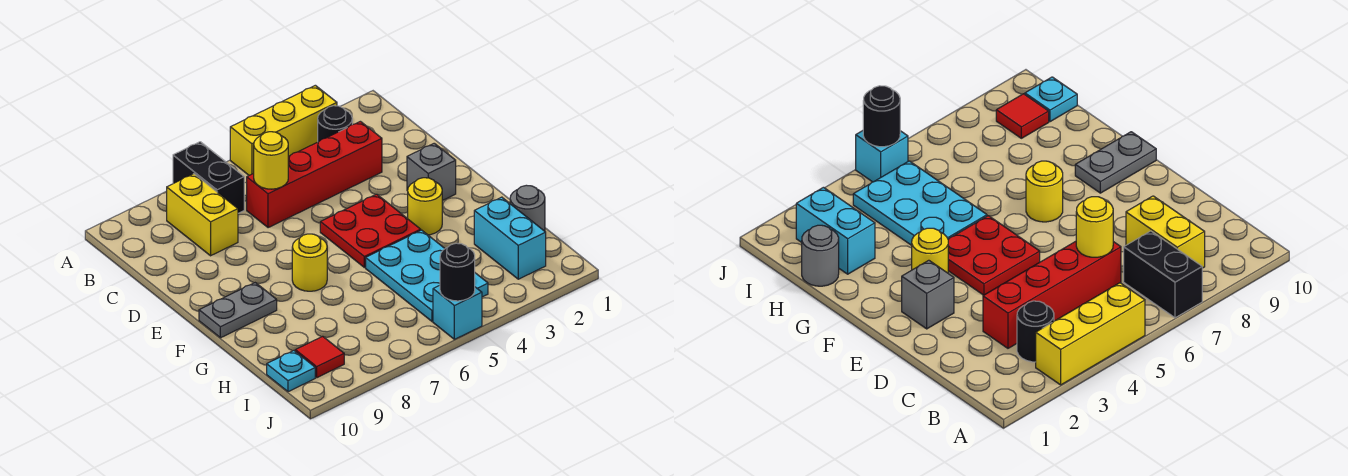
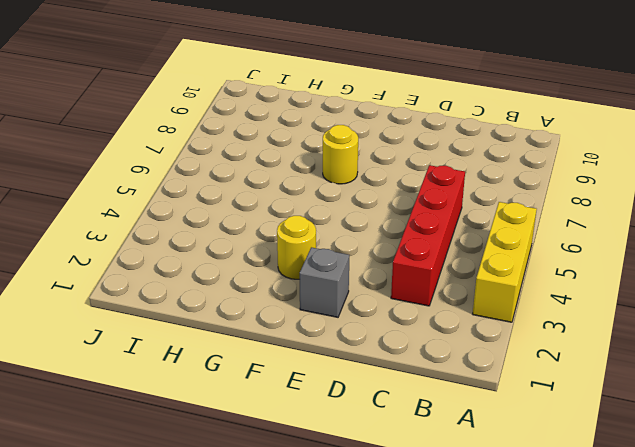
none -> black 1x2 brick [173,142,244,213]
none -> black 1x1 round brick [318,106,352,142]
none -> yellow 1x2 brick [167,174,238,256]

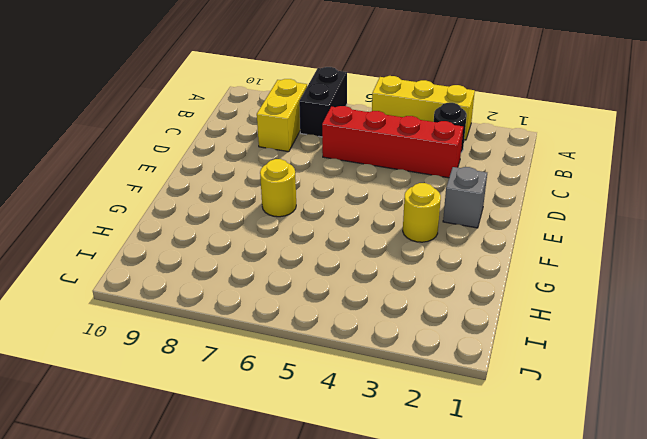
none -> red 2x2 plate [320,194,421,268]
none -> grey 1x2 plate [199,283,277,338]
none -> cyan 2x3 plate [366,230,488,321]

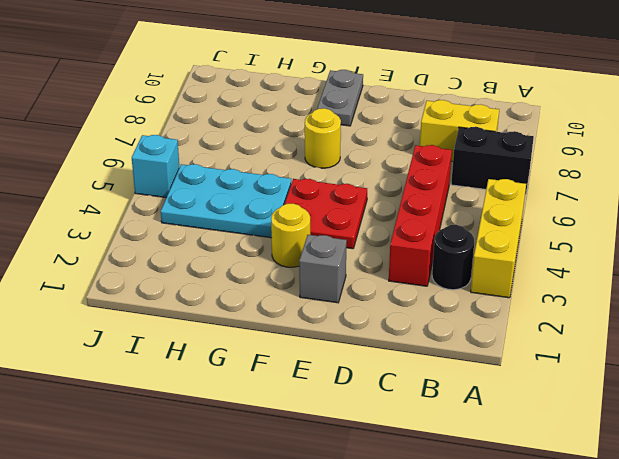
none -> grey 1x1 round brick [510,185,545,231]
none -> cyan 1x2 brick [474,197,546,279]
none -> red 1x1 tile [295,336,344,378]

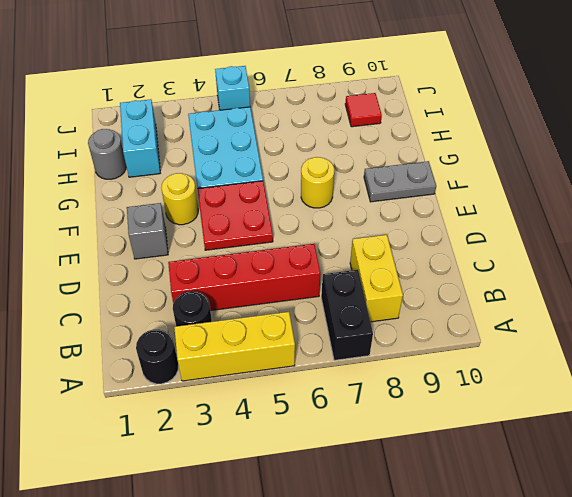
black 1x1 round brick [136,329,179,384] -> black 1x1 round brick moved to [440,243,475,301]
none -> cyan 1x1 plate [267,351,315,392]
none -> yellow 1x1 round brick [254,132,288,189]

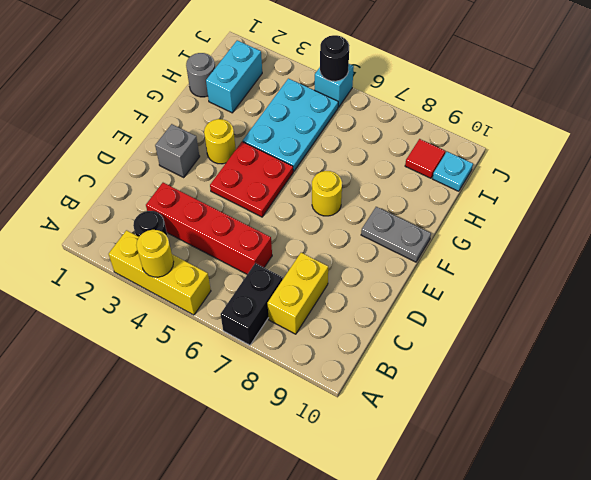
yellow 1x1 round brick [136,230,174,277] -> yellow 1x1 round brick moved to [254,132,288,189]

